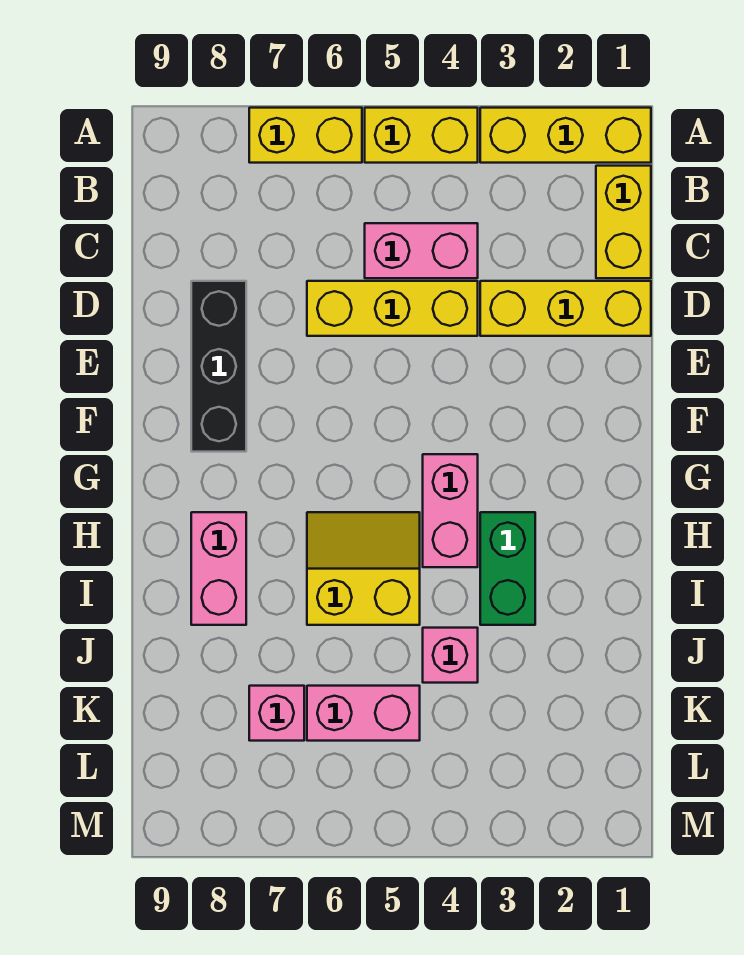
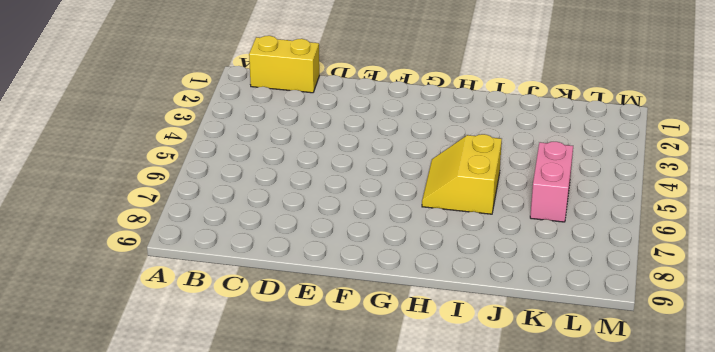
none -> yellow 1x3 brick [480,108,651,163]
none -> yellow 1x2 brick [365,108,478,163]
none -> yellow 1x2 brick [249,108,362,163]

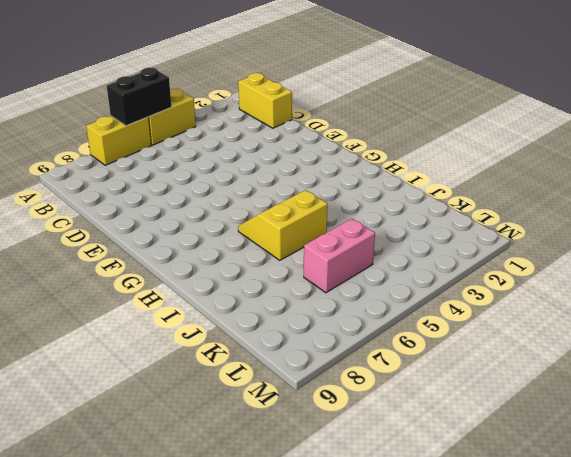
black 1x2 brick [107,67,171,126] -> none
none -> yellow 1x3 brick [480,108,651,163]
none -> pink 1x2 brick [365,223,478,278]
none -> yellow 1x3 brick [480,281,651,336]

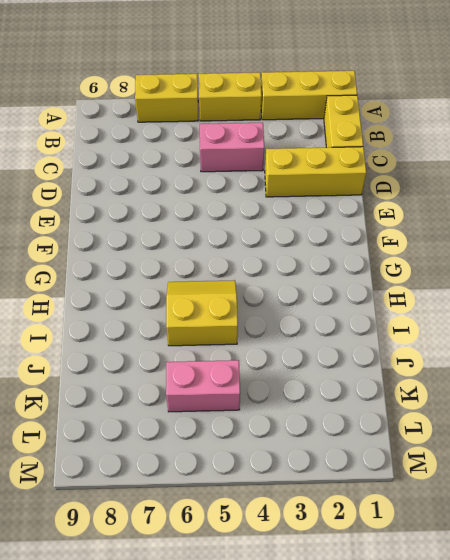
none -> yellow 1x3 brick [307,281,478,336]
none -> black 1x3 brick [191,281,246,452]
none -> pink 1x2 brick [423,454,478,567]

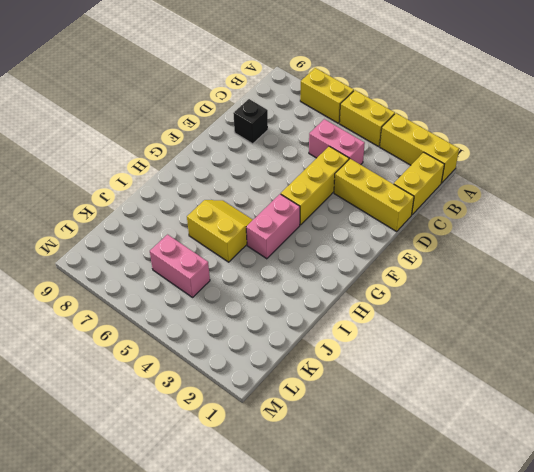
yellow 1x3 brick [281,146,349,225] -> yellow 1x3 brick turned to [307,281,478,336]
black 1x1 brick [233,99,268,144] -> black 1x3 brick [191,281,246,452]
none -> green 1x2 brick [480,512,535,625]
none -> pink 1x2 brick [191,512,246,625]
none -> pink 1x1 brick [423,628,478,683]

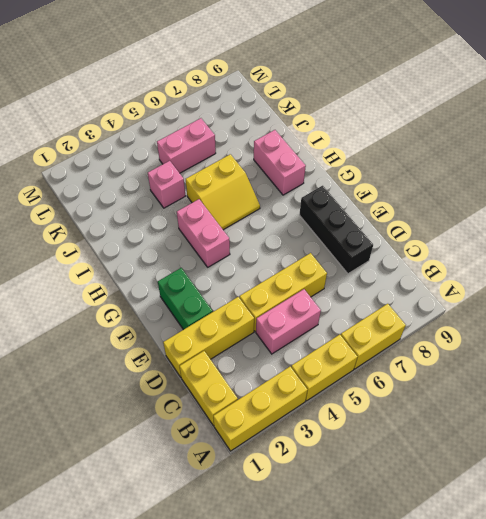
green 1x2 brick [158,268,213,330] -> green 1x2 brick moved to [480,512,535,625]
none -> pink 1x1 brick [249,686,304,741]

